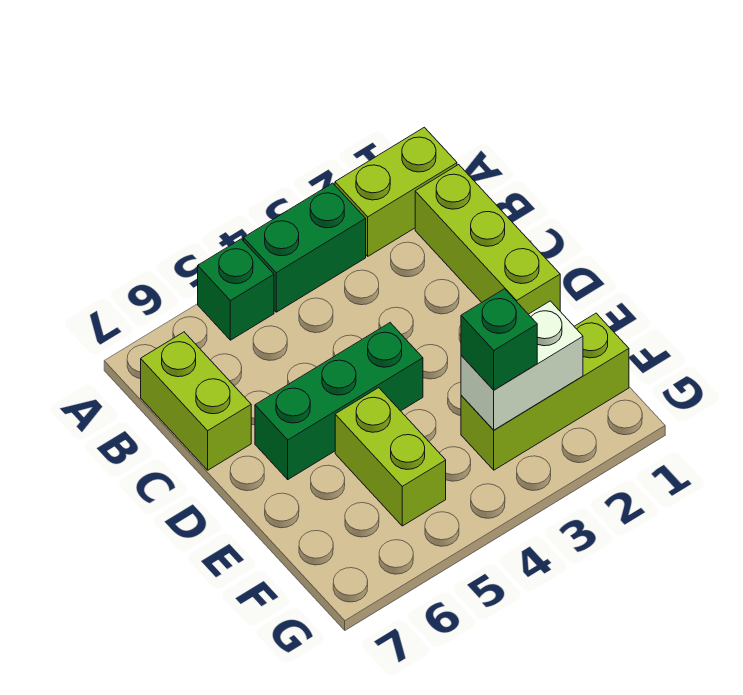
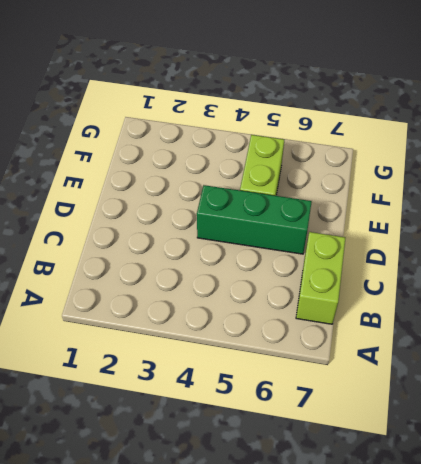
none -> lime 1x2 brick [335,127,457,256]
none -> green 1x2 brick [244,183,366,312]

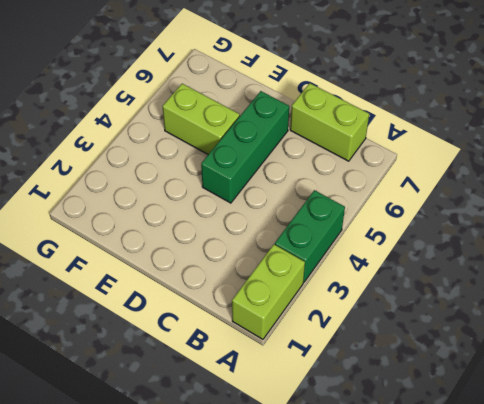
none -> green 1x1 brick [198,239,274,340]
none -> lime 1x3 brick [415,165,560,314]

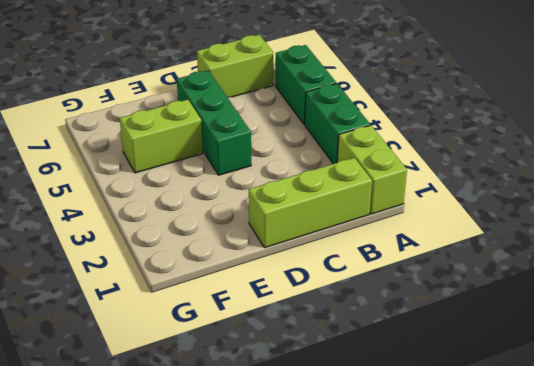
green 1x2 brick [275,45,336,125] -> green 1x1 brick [198,239,274,340]
none -> lime 1x3 brick [461,313,629,470]
none -> white 1x2 brick [461,301,583,430]

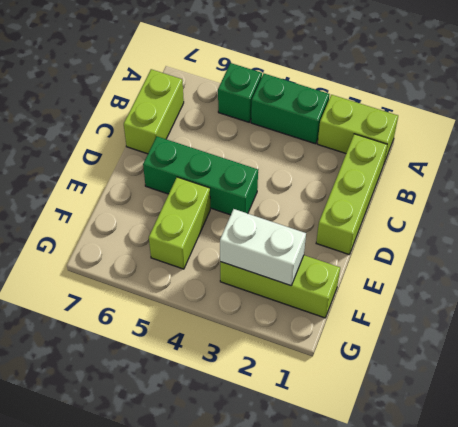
none -> green 1x1 brick [461,289,537,390]

